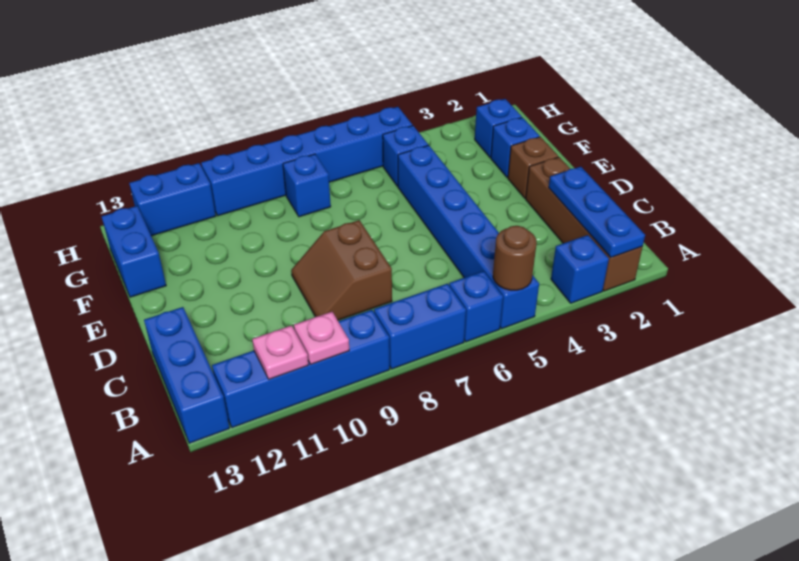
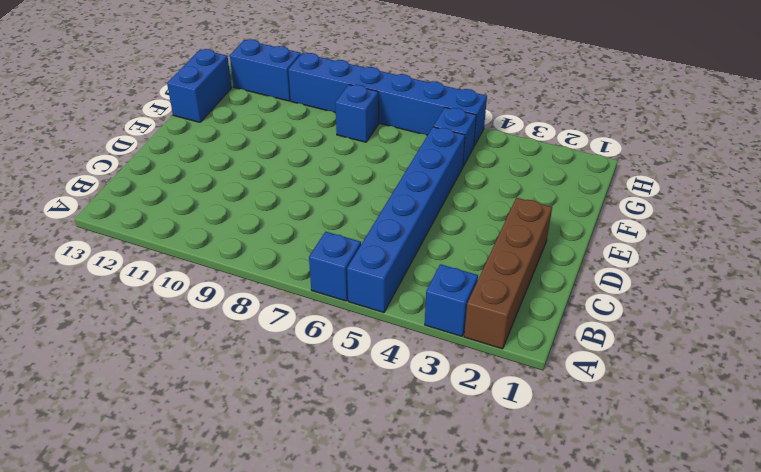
none -> blue 1x2 brick [374,284,466,369]
none -> blue 1x4 brick [212,310,390,428]
none -> blue 1x3 brick [144,307,230,443]

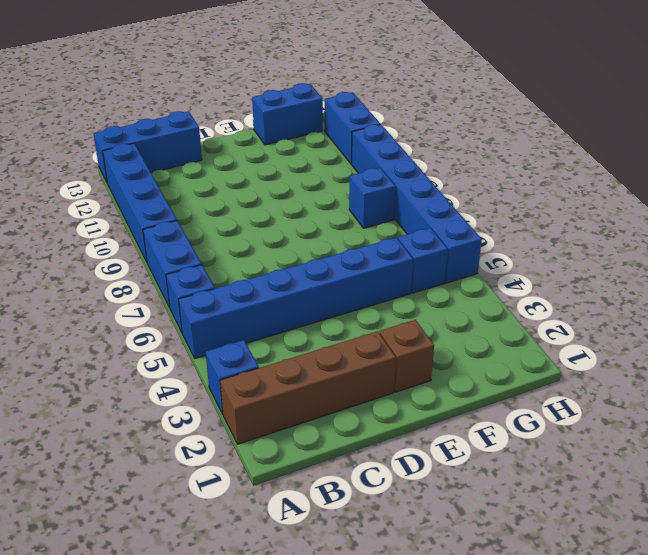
none -> brown 2x2 slope [291,220,392,320]
none -> blue 1x1 brick [491,117,540,178]
none -> blue 1x1 brick [475,99,522,158]

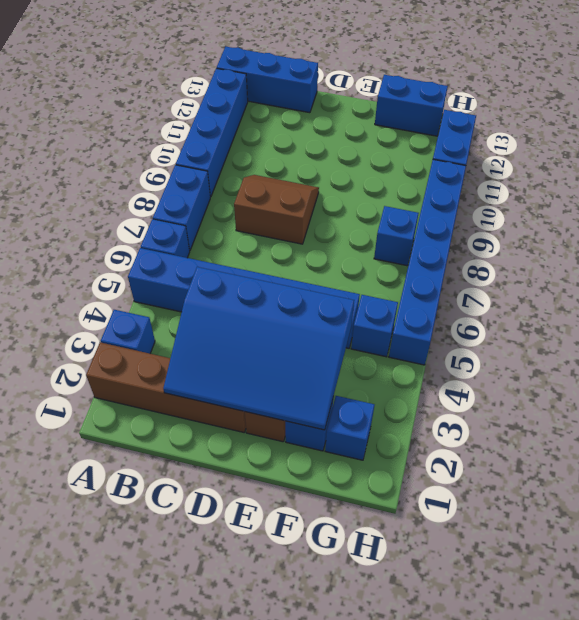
blue 3x4 slope [163,267,354,430] -> blue 1x3 plate [549,167,645,257]
none -> brown 1x1 round brick [493,226,537,290]
none -> pink 1x1 plate [294,312,349,364]
none -> pink 1x1 plate [252,325,308,379]

